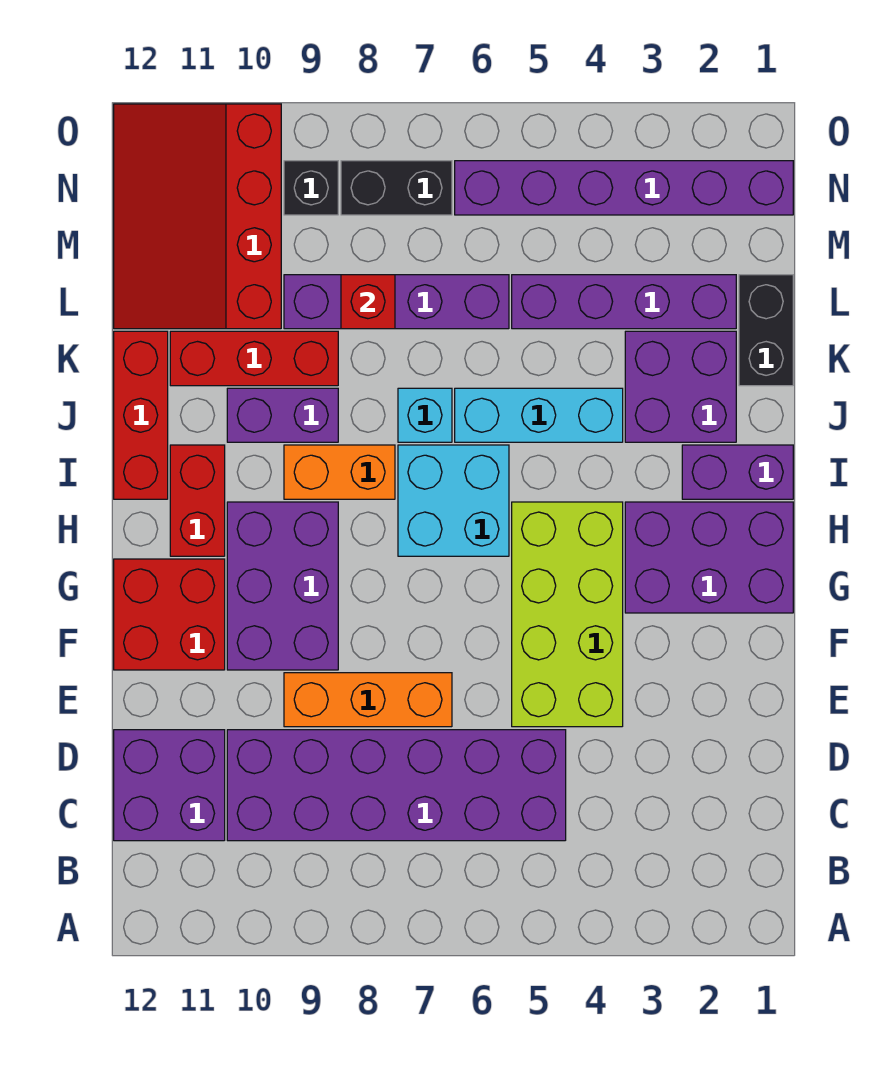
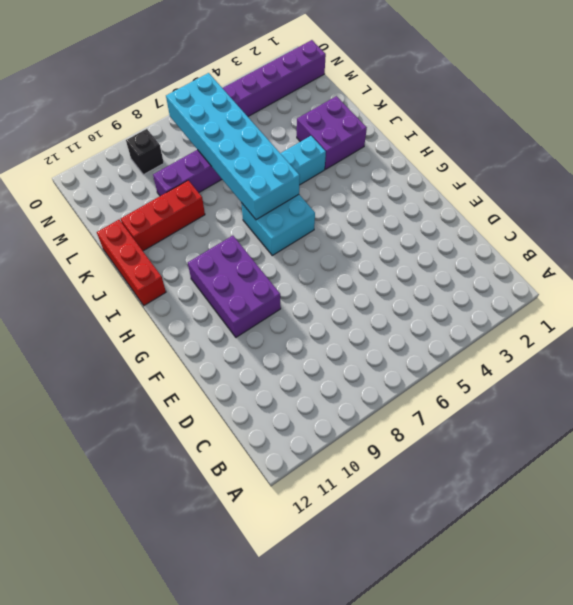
cyan 2x6 brick [166,73,300,220] -> none
none -> purple 2x6 brick [227,730,566,841]
none -> purple 2x2 brick [114,730,225,841]
none -> lime 2x4 brick [512,502,623,727]

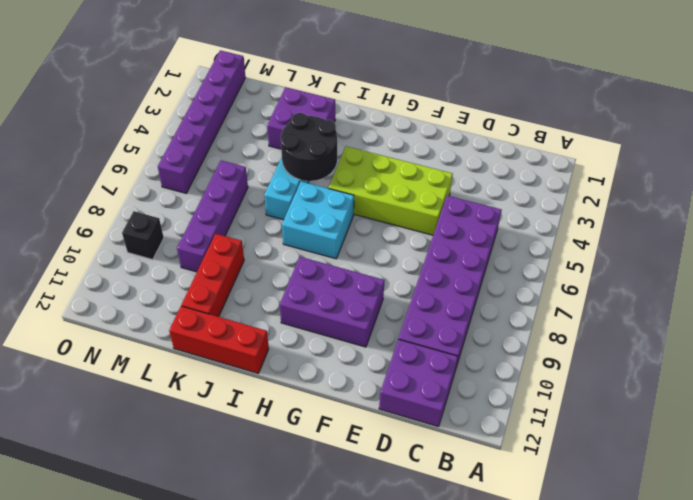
black 2x2 round brick [281,113,337,181] -> none
none -> orange 1x3 brick [284,673,452,727]
none -> red 2x2 brick [114,559,225,670]
none -> purple 2x3 brick [625,502,793,613]

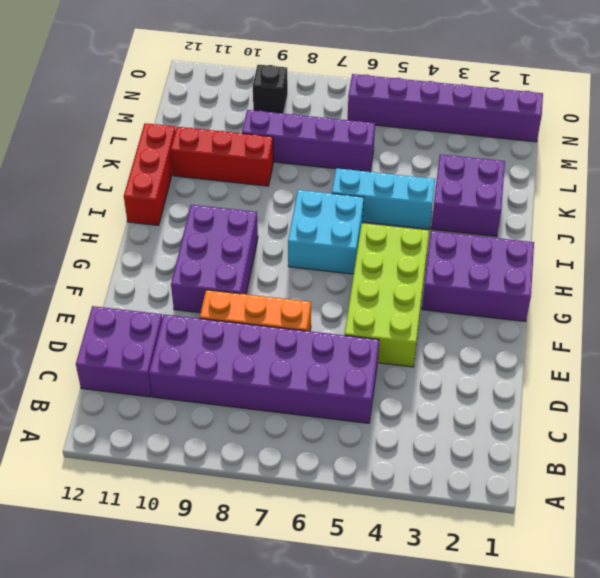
none -> red 2x2 brick [114,559,225,670]
none -> red 1x2 brick [170,445,225,556]
none -> purple 1x2 brick [682,445,793,499]

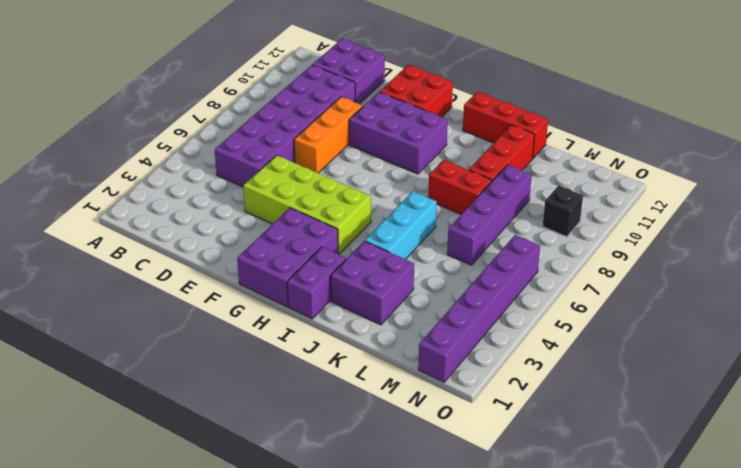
red 1x2 brick [428,160,492,214] -> red 1x2 brick moved to [170,445,225,556]
none -> cyan 2x2 brick [398,445,509,556]
none -> orange 1x2 brick [284,445,395,499]
none -> cyan 1x1 brick [398,388,452,442]

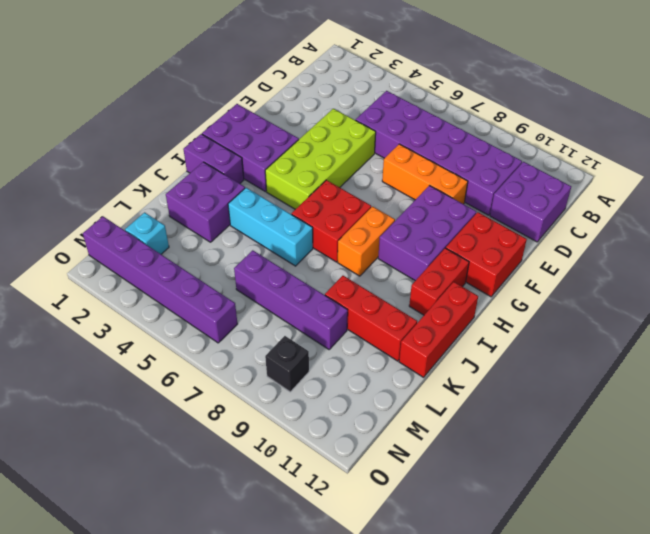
red 2x2 brick [292,180,371,262] -> cyan 2x2 brick [398,445,509,556]
orange 1x2 brick [338,206,395,276] -> orange 1x2 brick turned to [284,445,395,499]
cyan 1x1 brick [125,212,169,254] -> cyan 1x1 brick moved to [398,388,452,442]
none -> purple 1x2 brick [227,388,338,442]
none -> black 1x2 brick [739,275,793,386]
none -> purple 1x4 brick [512,275,736,329]

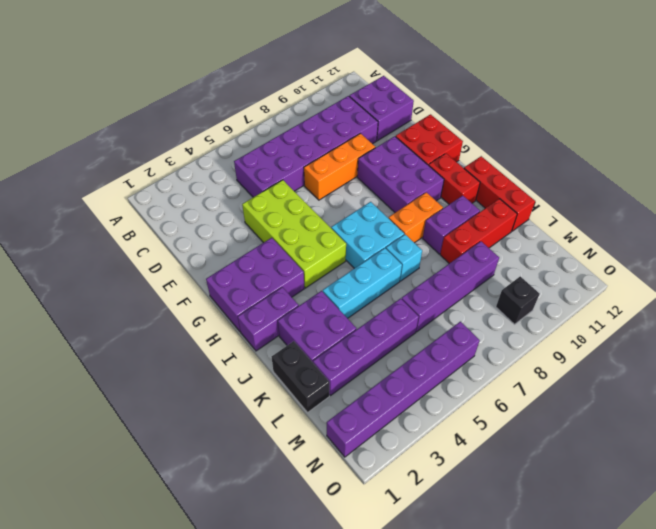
none -> red 3x4 slope [114,104,281,329]
none -> black 1x2 brick [341,161,452,215]
none -> red 1x1 brick [341,275,395,329]

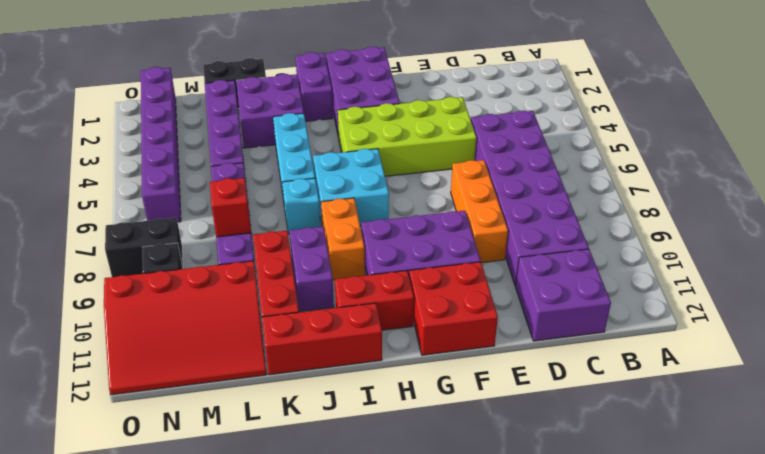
black 1x2 brick [105,218,183,277] -> black 1x2 brick turned to [341,161,452,215]

